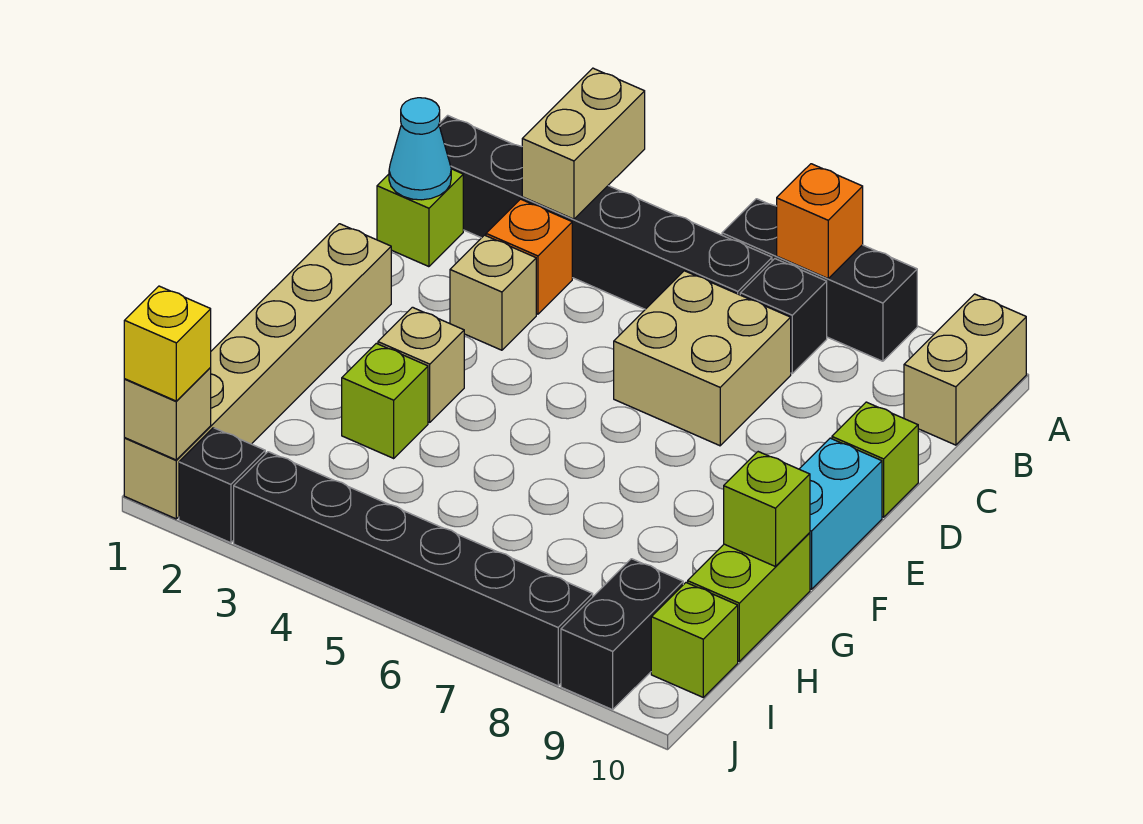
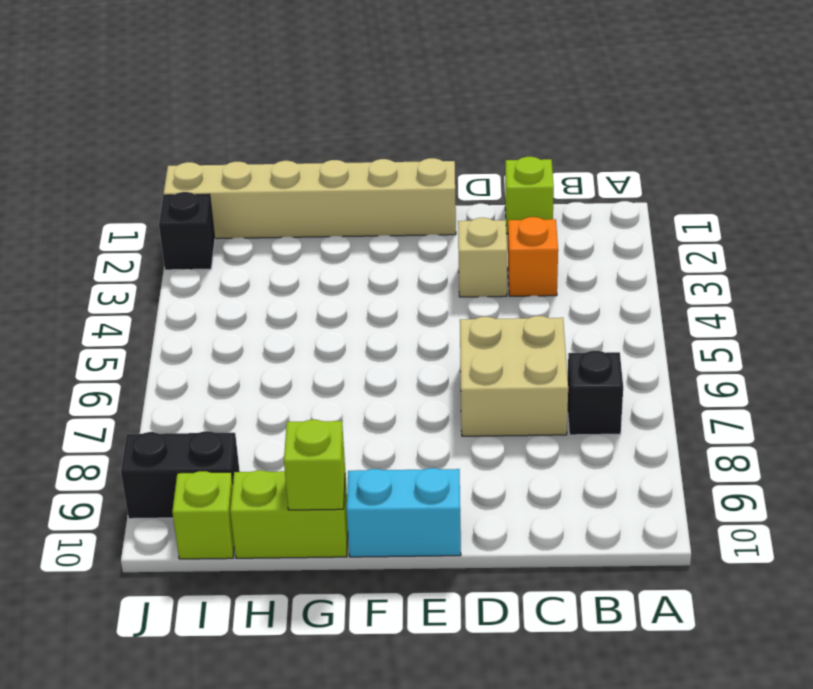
none -> black 1x3 brick [722,199,917,361]
none -> tan 1x2 brick [904,294,1026,445]
none -> black 1x6 brick [439,115,772,309]

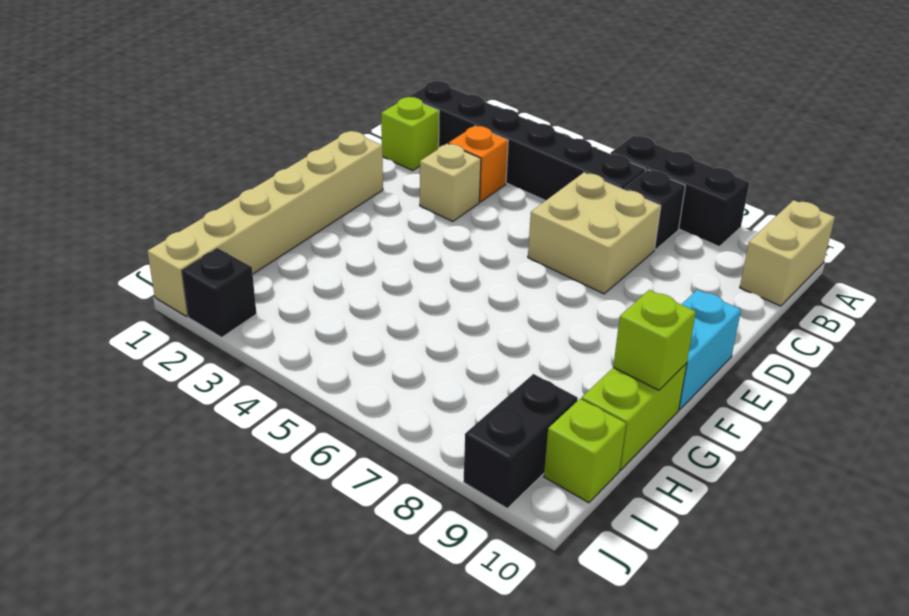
none -> lime 1x1 brick [832,402,918,517]
none -> tan 1x1 brick [378,307,464,422]
none -> lime 1x1 brick [342,343,428,458]

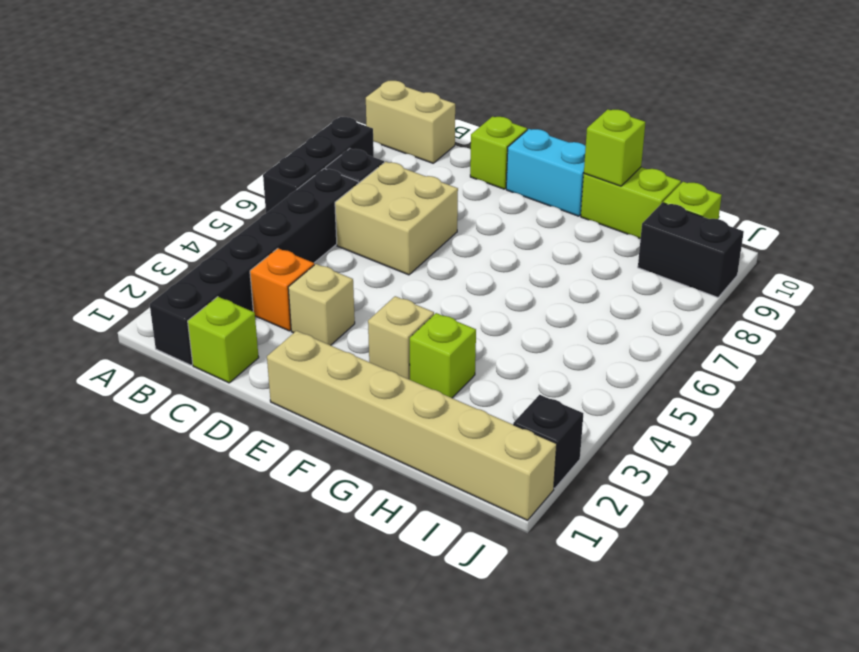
none -> black 1x6 brick [234,452,593,686]
none -> tan 1x2 brick [522,68,645,219]
none -> orange 1x1 brick [777,164,863,278]

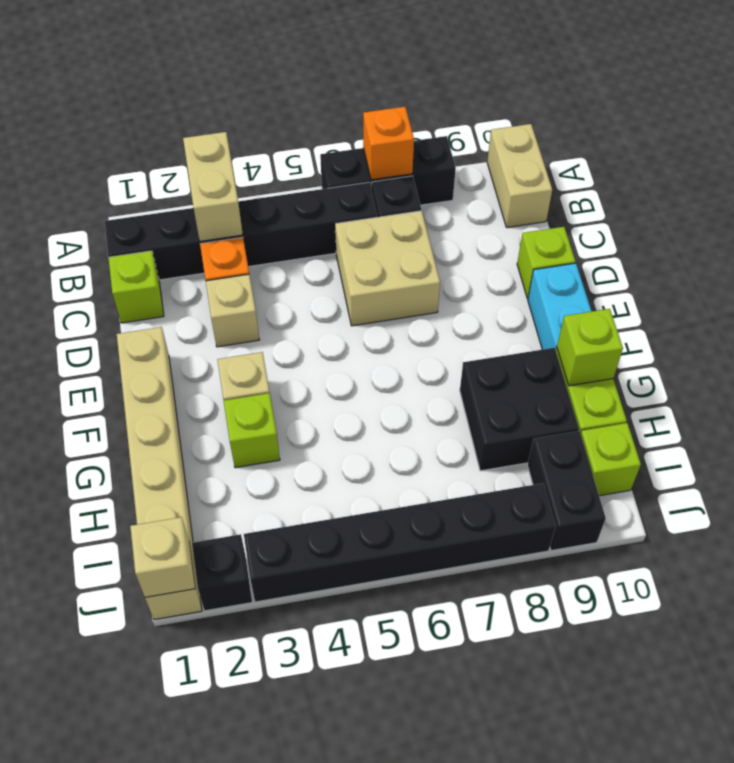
black 2x2 brick [460,348,579,471] -> none
none -> cyan 1x1 cone [389,98,451,200]
none -> yellow 1x1 brick [124,286,211,401]

